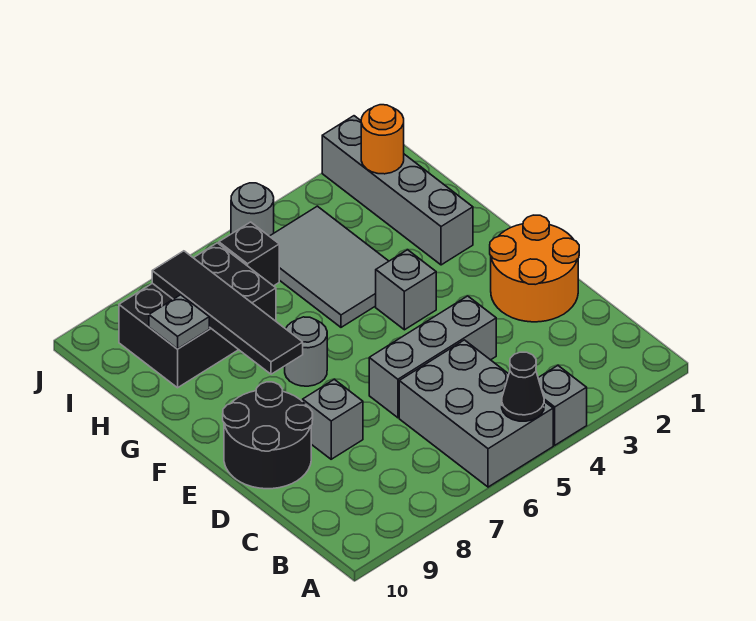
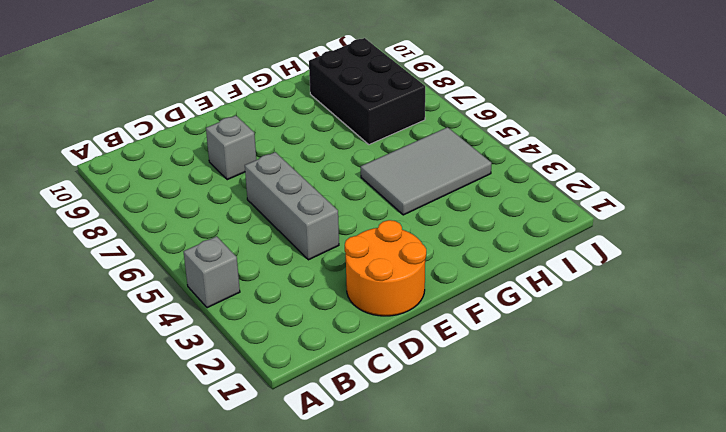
none -> grey 2x3 brick [399,340,553,487]
none -> black 2x2 round brick [223,382,313,489]
none -> grey 1x1 brick [376,250,436,330]

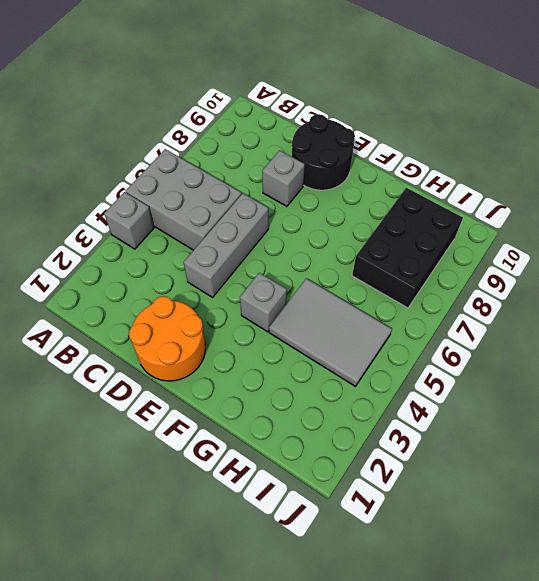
none -> grey 1x1 round brick [285,317,327,386]
none -> grey 1x4 brick [322,116,473,265]
none -> black 1x1 brick [219,222,279,286]

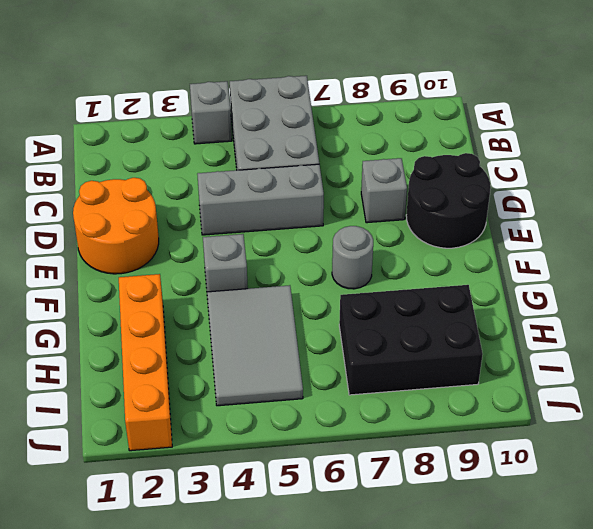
orange 1x4 brick [119,274,172,451] -> grey 1x4 brick [322,116,473,265]
none -> black 1x1 brick [219,222,279,286]
none -> grey 1x1 round brick [231,183,274,236]
none -> black 1x1 cone [502,352,544,421]

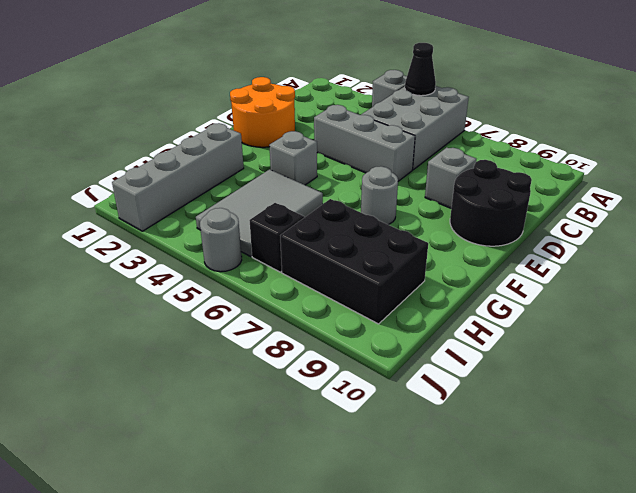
none -> black 1x4 tile [152,251,303,374]
none -> grey 1x1 plate [149,295,209,349]
none -> orange 1x1 round brick [361,105,404,174]

